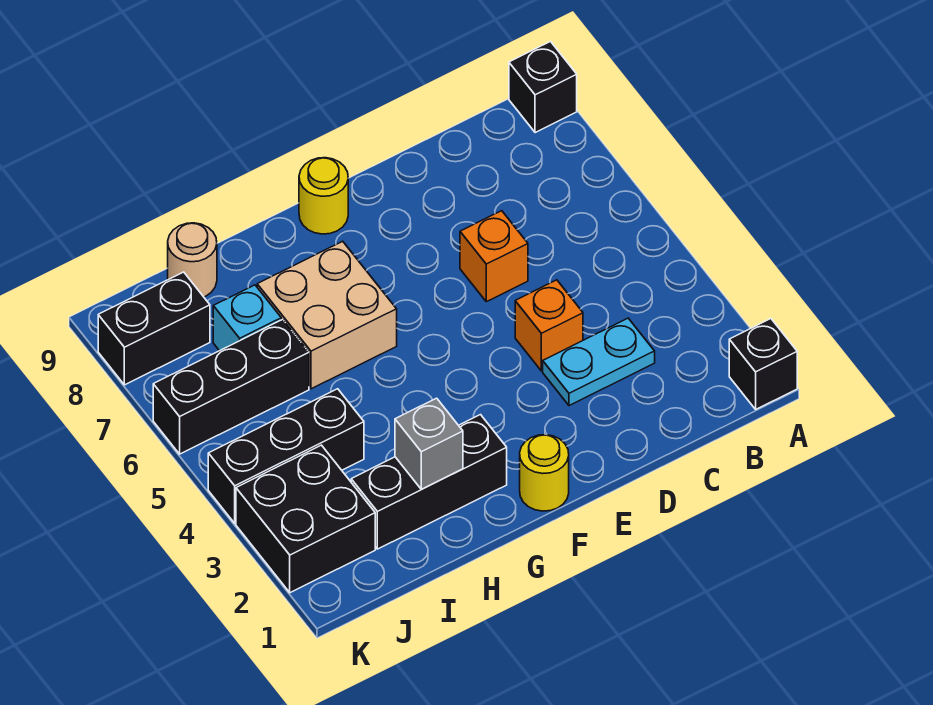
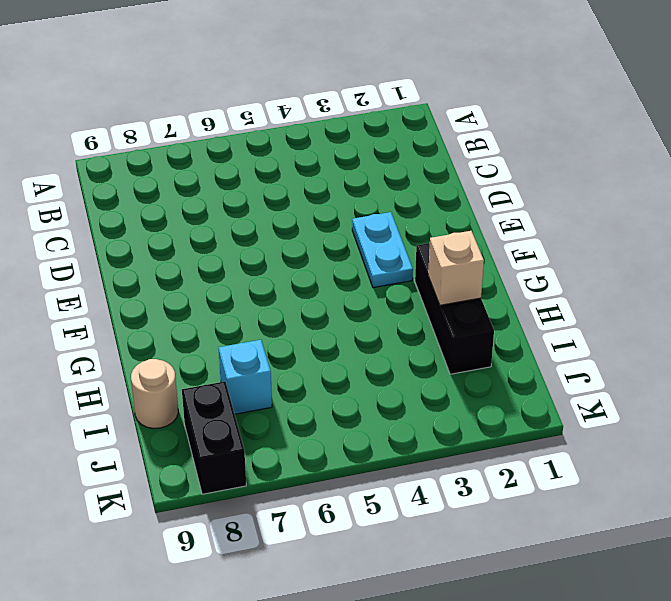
cyan 1x2 plate [352,212,413,288] -> cyan 1x2 plate moved to [543,318,655,406]
tan 1x1 brick [428,231,484,305] -> grey 1x1 brick [395,398,463,489]
none -> black 1x1 brick [729,319,797,409]
none -> black 1x1 brick [509,42,577,133]
none -> orange 1x1 brick [515,280,583,371]

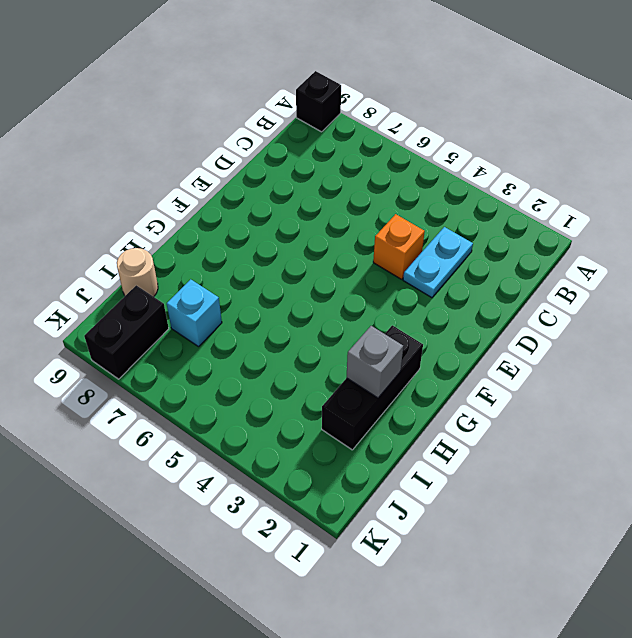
none -> black 1x1 brick [729,319,797,409]
none -> orange 1x1 brick [460,211,528,302]
none -> yellow 1x1 round brick [520,435,569,511]

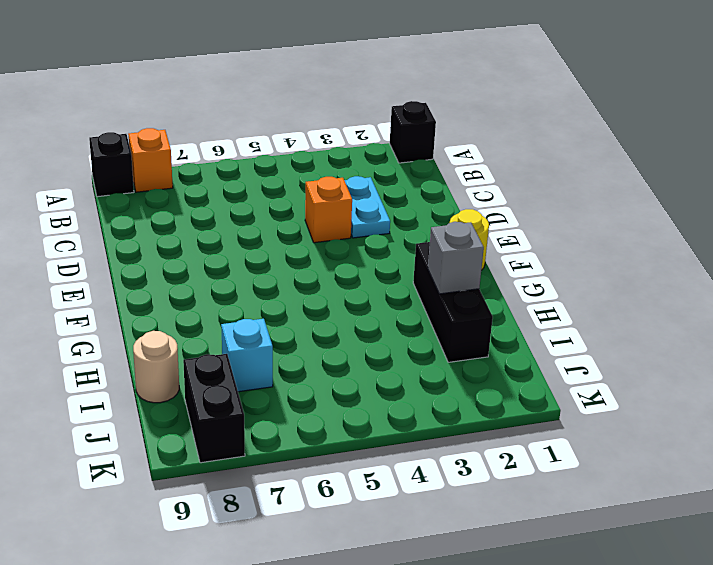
orange 1x1 brick [128,128,173,192] -> orange 1x1 brick moved to [460,211,528,302]
none -> yellow 1x1 round brick [299,158,348,234]
none -> tan 2x2 brick [257,241,397,389]
none -> black 1x3 brick [208,389,364,523]

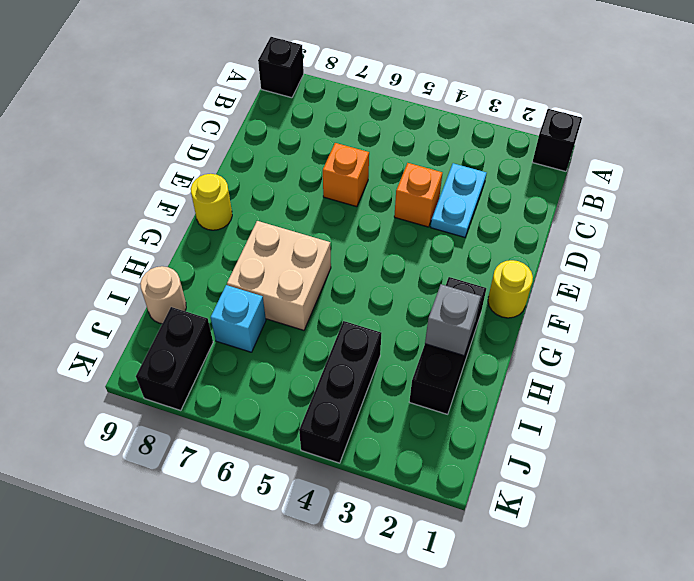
none -> black 1x3 brick [153,320,309,454]
none -> black 2x2 brick [236,445,375,593]

